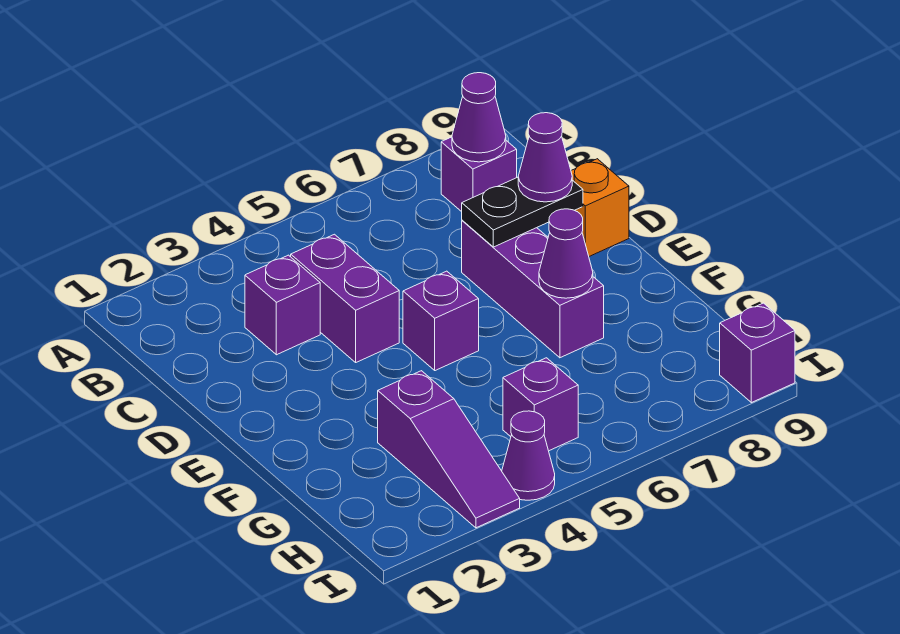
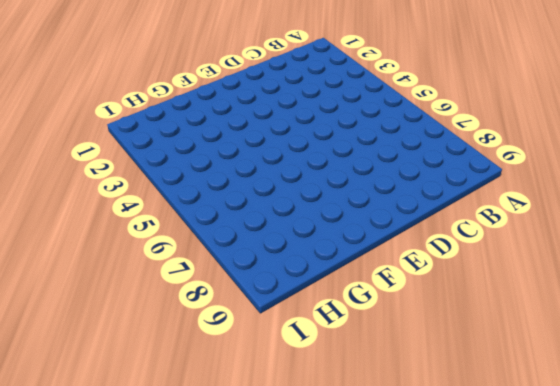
none -> purple 1x1 brick [441,137,517,212]
none -> purple 1x1 brick [245,255,320,355]
none -> purple 1x2 brick [291,234,399,362]

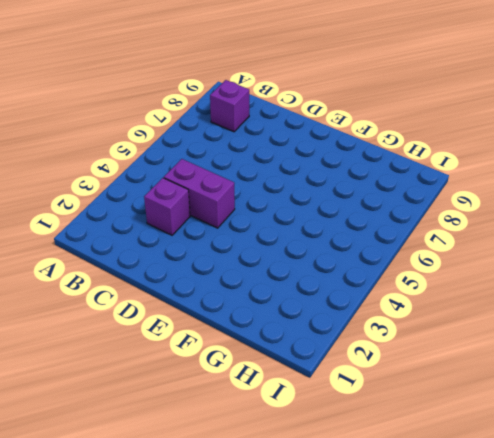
none -> purple 1x3 brick [462,220,604,358]
none -> orange 1x1 brick [571,159,629,256]
none -> purple 1x1 brick [403,271,479,371]

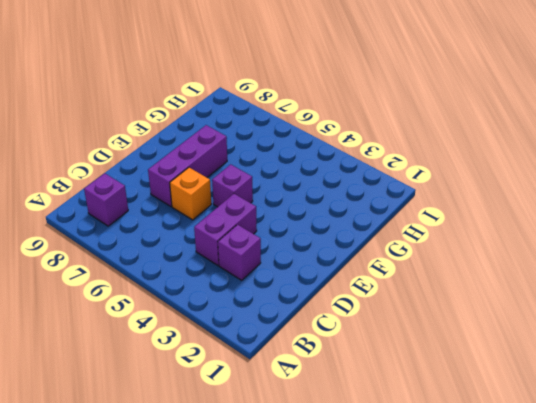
orange 1x1 brick [170,168,211,220] -> orange 1x1 brick moved to [571,159,629,256]
none -> purple 1x3 slope [378,371,520,528]
none -> purple 1x1 brick [503,358,578,451]
none -> purple 1x1 cone [502,411,555,500]

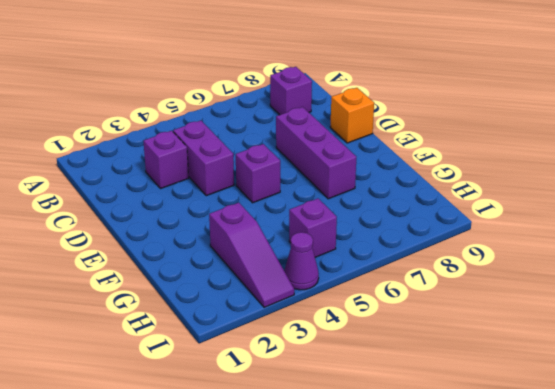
none -> purple 1x1 brick [720,303,795,403]
none -> purple 1x1 cone [452,73,506,162]
none -> black 1x2 plate [462,177,583,247]

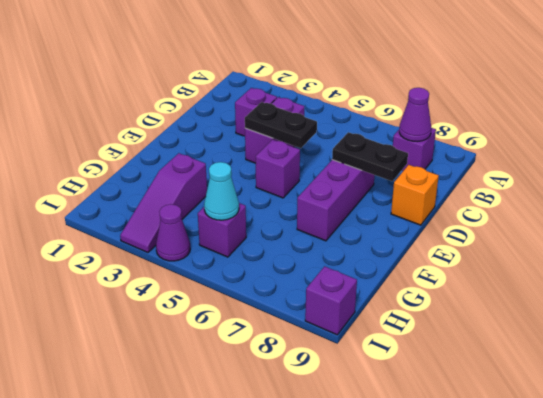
black 1x2 plate [245,102,317,148] -> none
cyan 1x1 cone [204,162,239,220] -> none
none -> purple 1x1 cone [539,209,593,298]
none -> purple 1x1 cone [518,113,572,202]

